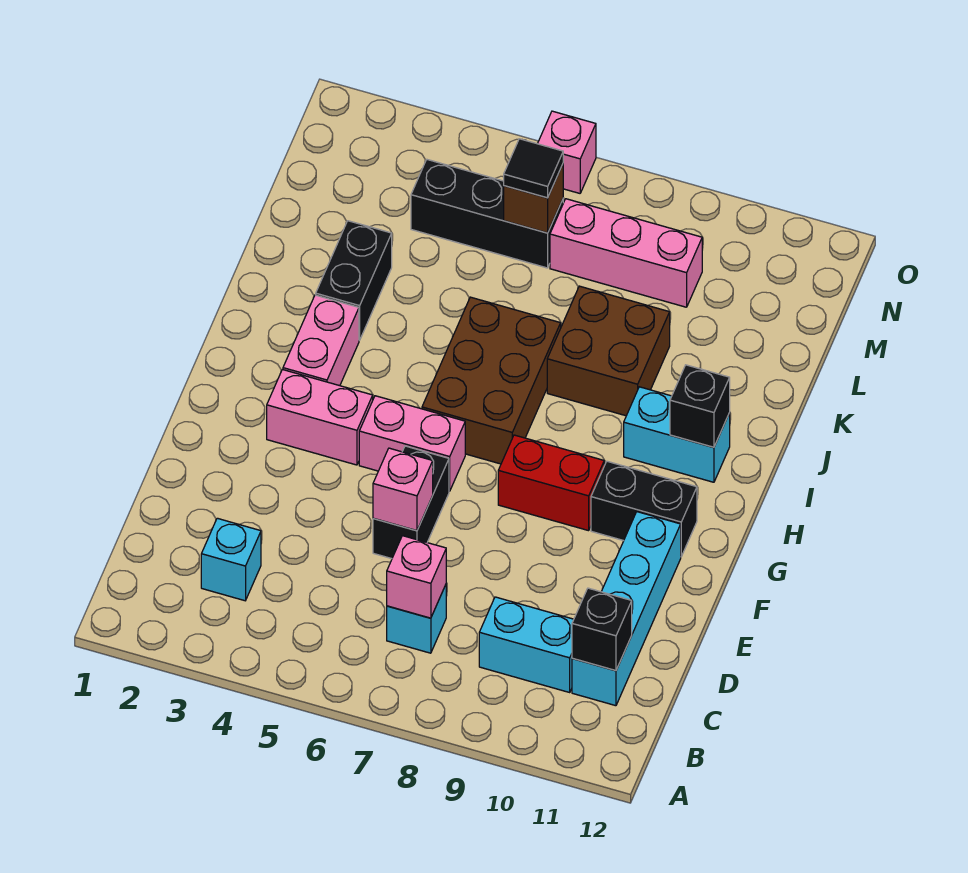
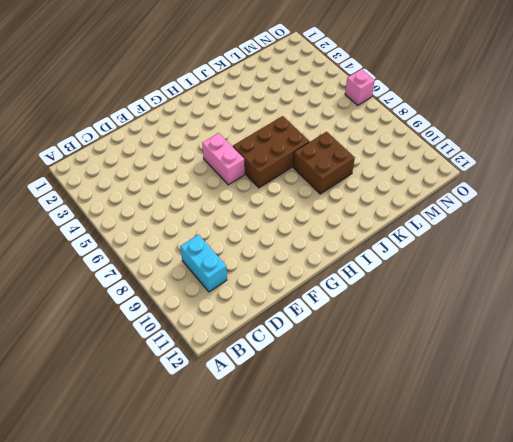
none -> cyan 1x1 brick [201,518,261,601]
none -> cyan 1x1 brick [387,585,446,653]
none -> cyan 1x4 brick [572,512,681,706]

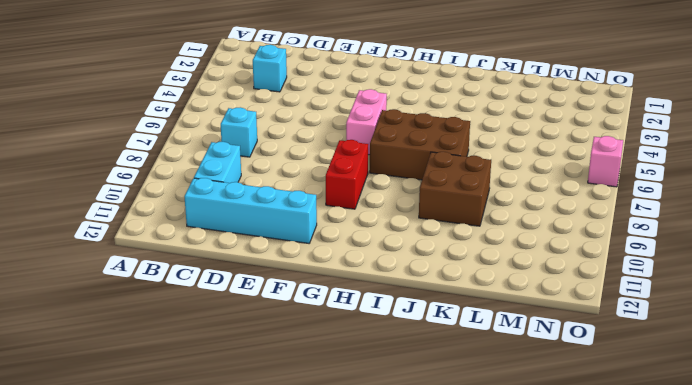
none -> black 1x2 brick [373,446,449,559]
none -> pink 1x2 brick [267,370,373,465]
none -> black 1x2 brick [591,461,697,556]

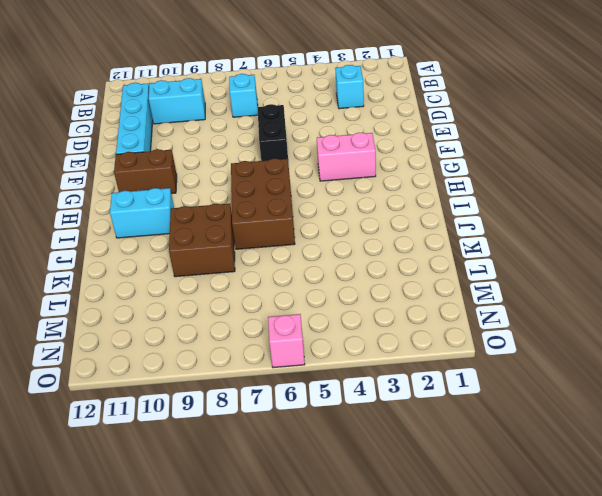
brown 1x2 brick [114,149,177,194] -> black 1x2 brick [591,461,697,556]
none -> pink 1x2 brick [359,396,465,491]
none -> red 1x2 brick [498,435,604,531]
none -> pink 1x2 brick [283,295,359,386]

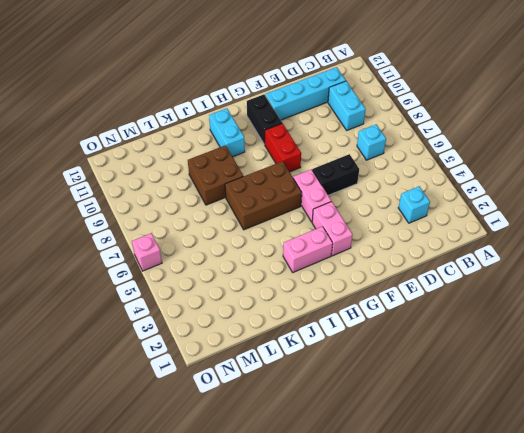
none -> black 1x2 brick [316,221,392,340]
none -> black 1x3 brick [411,160,563,268]
none -> pink 1x3 brick [550,199,702,307]

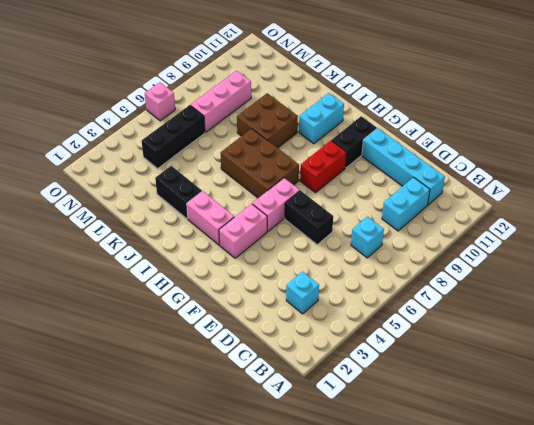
none -> pink 1x1 brick [387,536,446,618]
none -> black 1x1 brick [572,588,632,670]
none -> pink 1x1 brick [373,448,433,531]

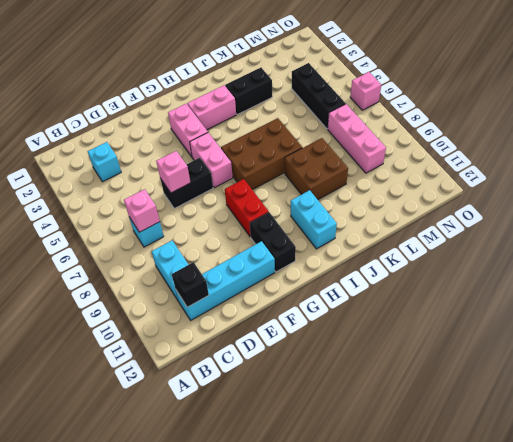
none -> black 1x1 brick [670,365,730,447]
none -> brown 1x1 brick [504,164,563,233]
none -> black 1x1 tile [504,139,563,198]

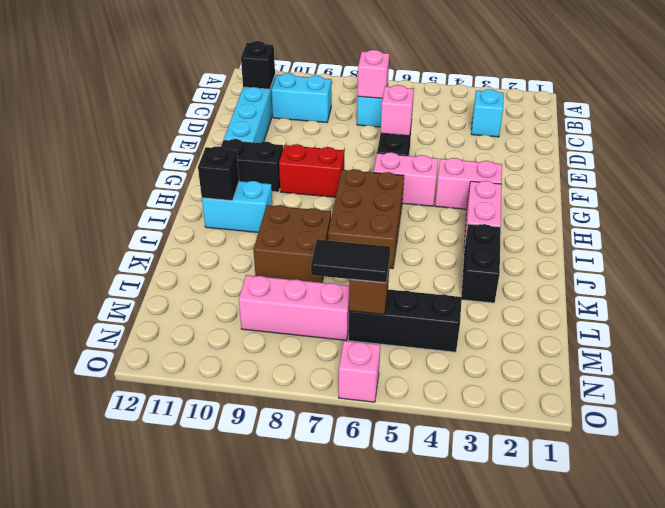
black 1x2 tile [311,239,390,283] -> black 1x1 tile [504,139,563,198]

